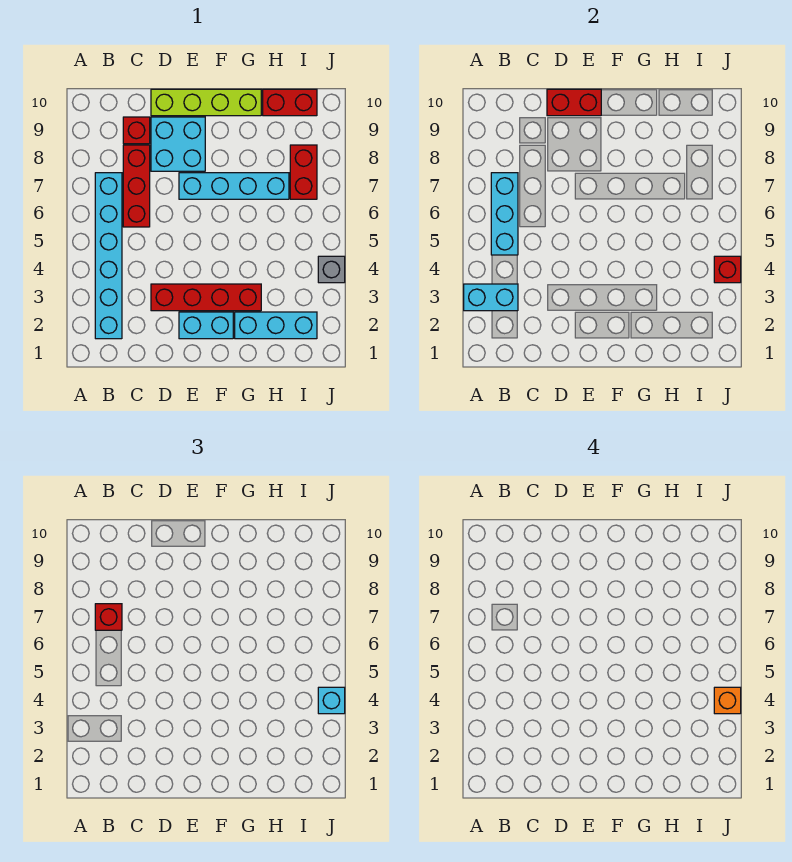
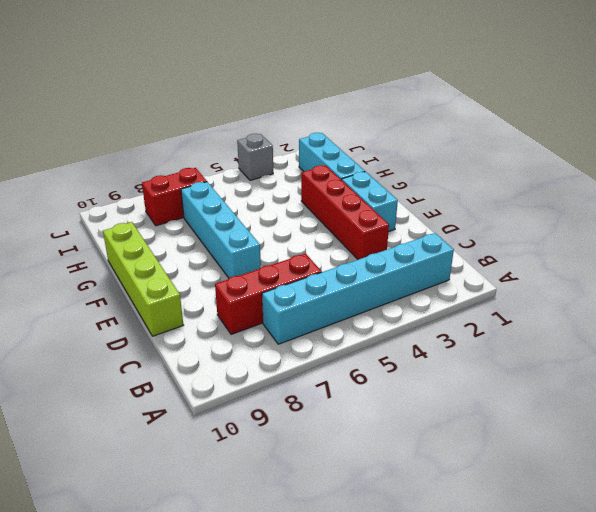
none -> red 1x1 brick [123,117,150,144]
none -> cyan 2x2 brick [151,117,205,171]
none -> red 1x2 brick [263,89,317,116]

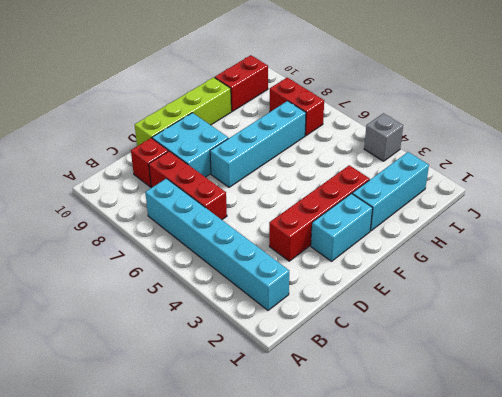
none -> cyan 1x2 brick [464,284,518,311]
none -> cyan 1x3 brick [491,173,518,255]
none -> red 1x2 brick [547,89,601,116]

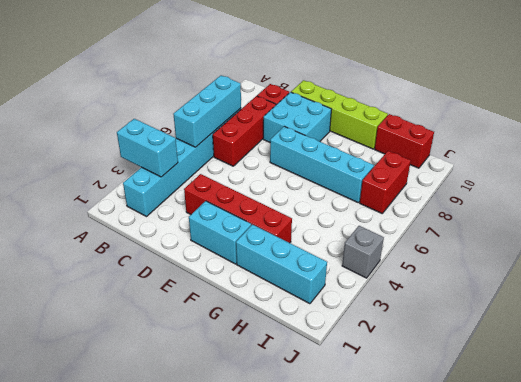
none -> red 1x2 brick [547,89,601,116]
none -> red 1x1 brick [714,256,741,283]
none -> red 1x1 brick [95,604,122,630]

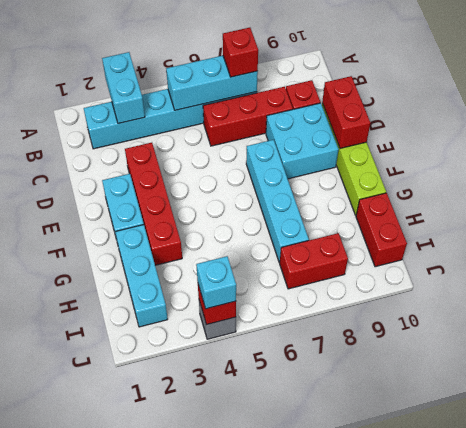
none -> orange 1x1 brick [714,687,741,714]

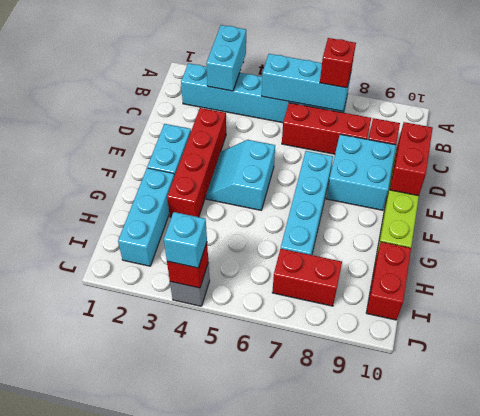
cyan 2x2 slope [206,140,275,210] -> none
none -> orange 1x1 brick [714,687,741,714]

